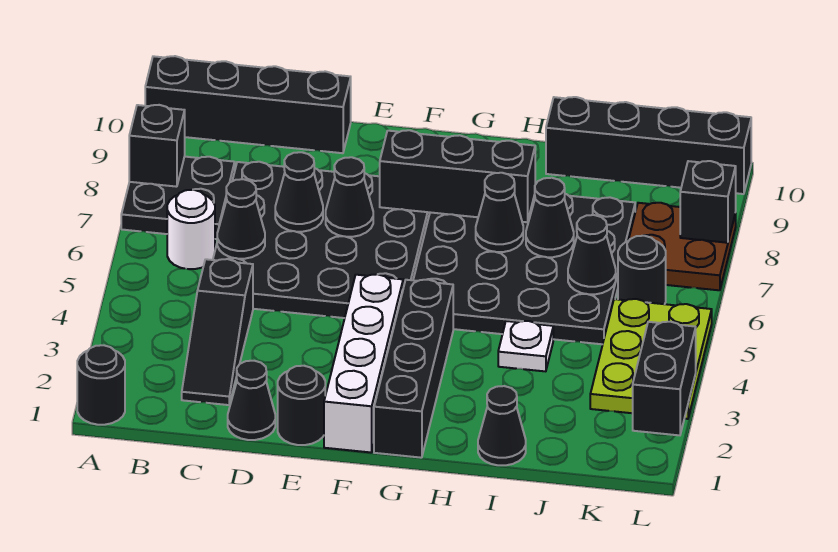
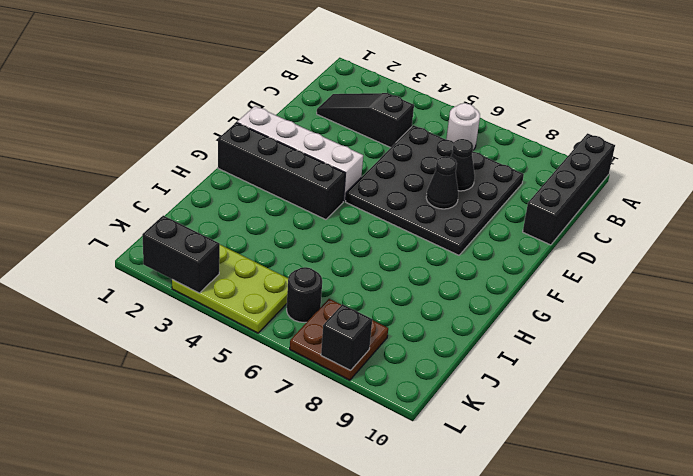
none -> black 1x1 round brick [77,345,125,425]
none -> black 2x2 plate [121,157,235,239]
none -> black 1x1 cone [228,361,275,440]

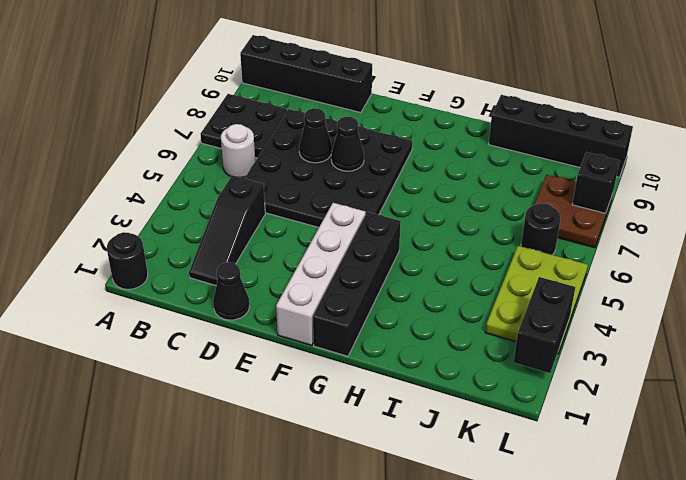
none -> black 1x1 round brick [278,366,325,445]
none -> black 4x4 plate [413,194,635,344]
none -> black 1x1 cone [478,386,526,465]

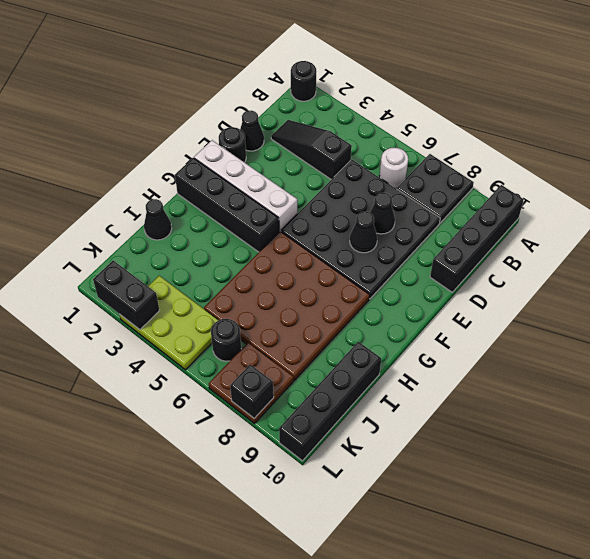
brown 4x4 plate [204,231,370,380] -> black 4x4 plate [413,194,635,344]
none -> white 1x1 plate [498,321,553,371]
none -> black 1x1 brick [129,105,185,187]
none -> black 1x1 cone [217,179,265,259]

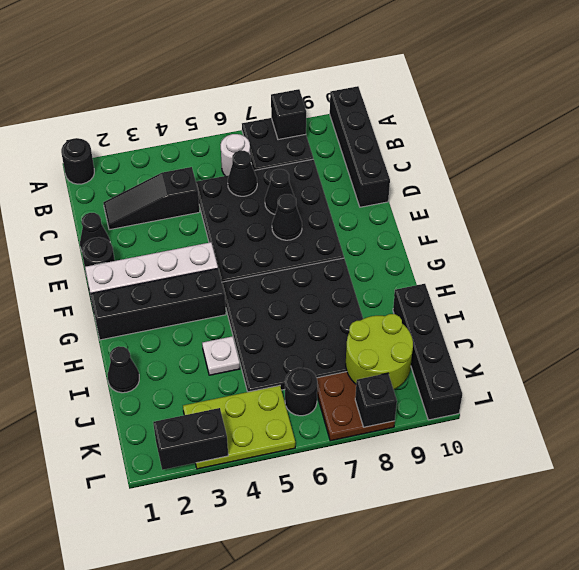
lime 2x2 round brick [346,314,413,389] -> none
none -> black 1x3 brick [380,130,535,222]
none -> black 1x1 cone [476,173,523,252]
none -> black 1x1 cone [526,178,574,257]

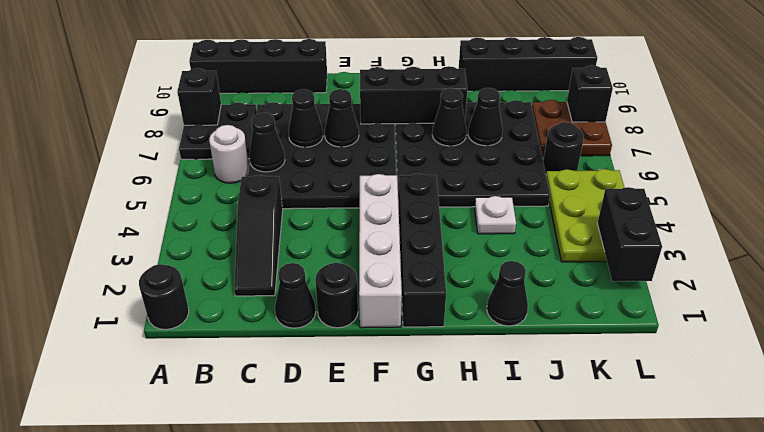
none -> black 1x1 cone [568,215,616,294]

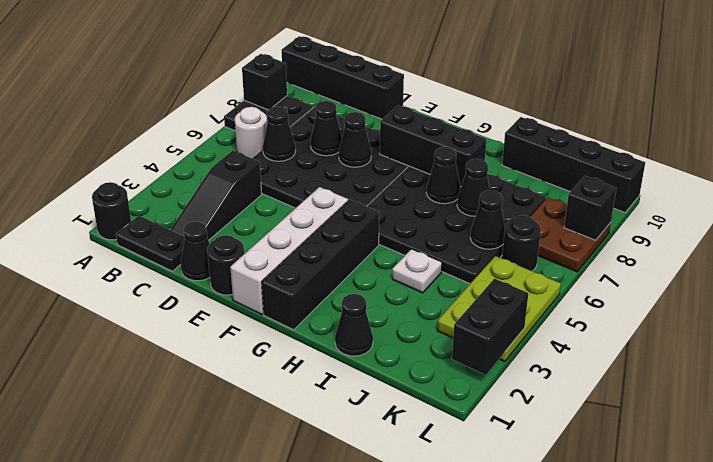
black 1x2 plate [116,216,185,271] -> none

